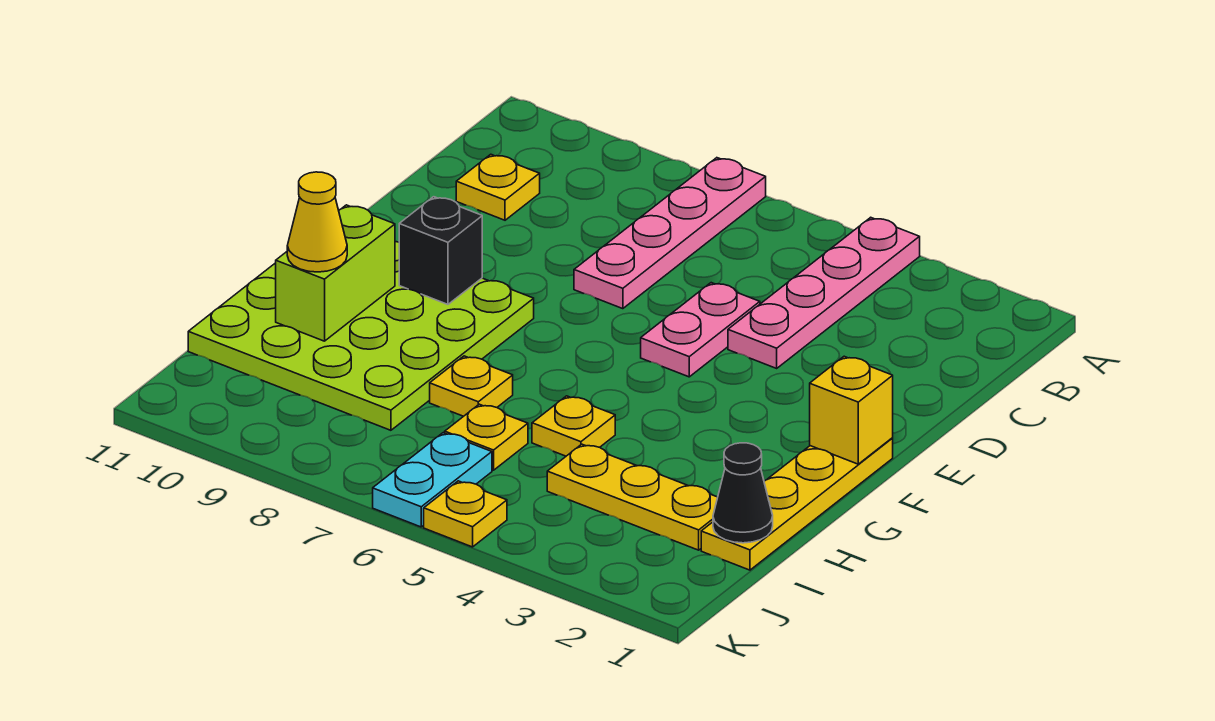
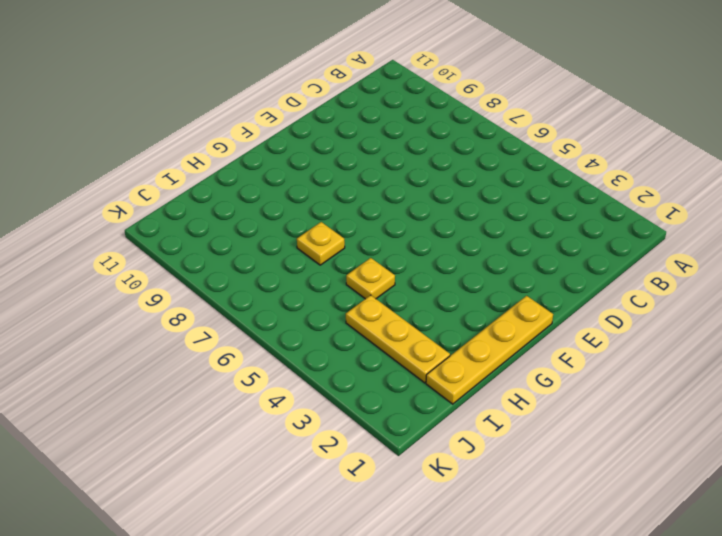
none -> pink 1x4 plate [728,217,920,368]
none -> pink 1x4 plate [574,158,766,309]
none -> yellow 1x1 plate [456,154,540,220]

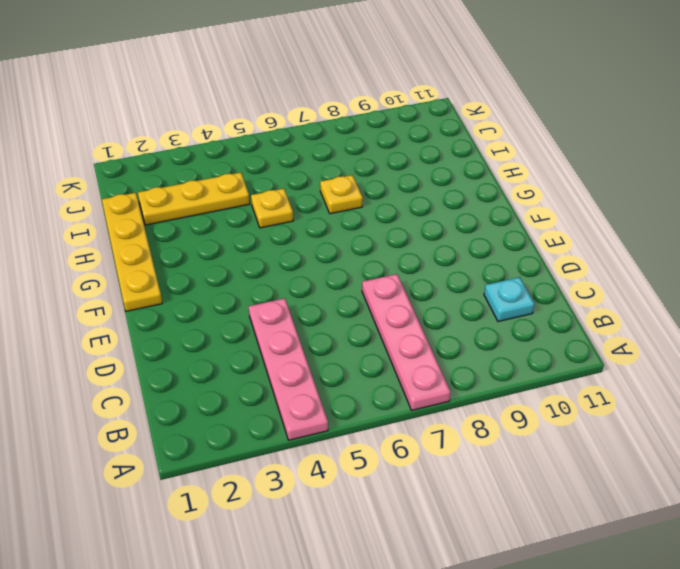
cyan 1x1 plate [484,277,534,322] -> yellow 1x1 plate [456,154,540,220]
none -> pink 1x2 plate [641,283,760,377]
none -> lime 4x4 plate [188,241,534,430]
none -> yellow 1x1 plate [445,404,528,470]

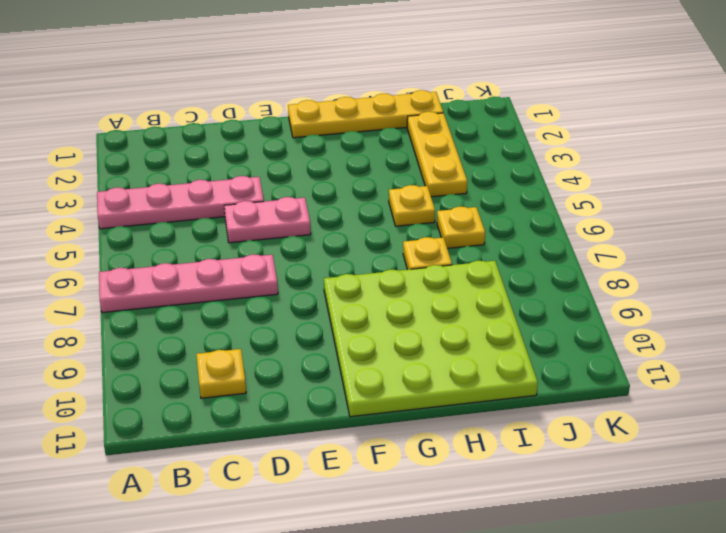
none -> cyan 1x2 plate [373,433,492,527]
none -> yellow 1x1 plate [424,481,507,547]
none -> yellow 1x1 brick [810,356,893,464]

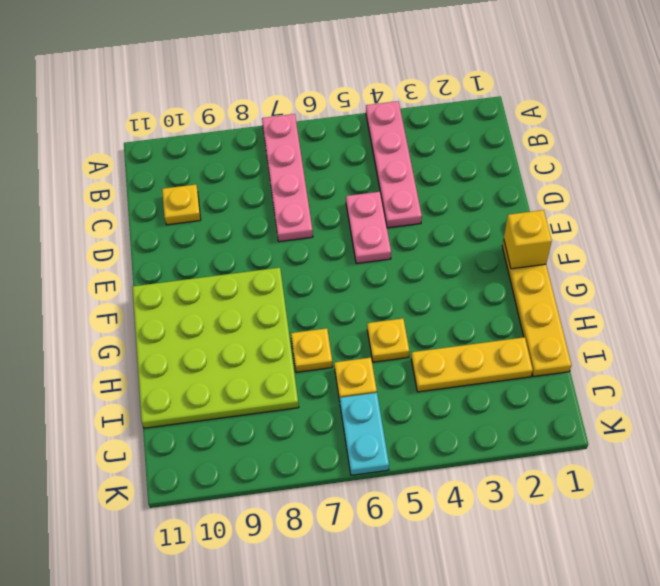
none -> yellow 1x1 plate [424,481,507,547]
none -> black 1x1 brick [399,197,482,304]
none -> lime 1x2 brick [276,205,395,341]

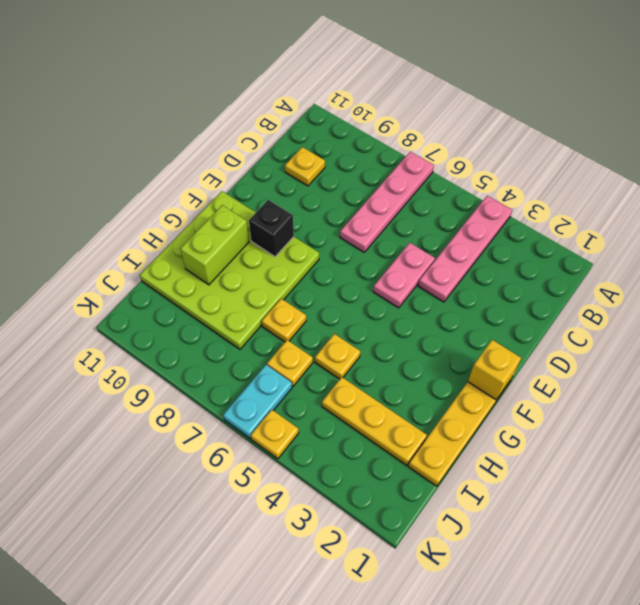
none -> black 1x1 cone [713,443,773,543]
none -> yellow 1x1 cone [287,172,347,272]

